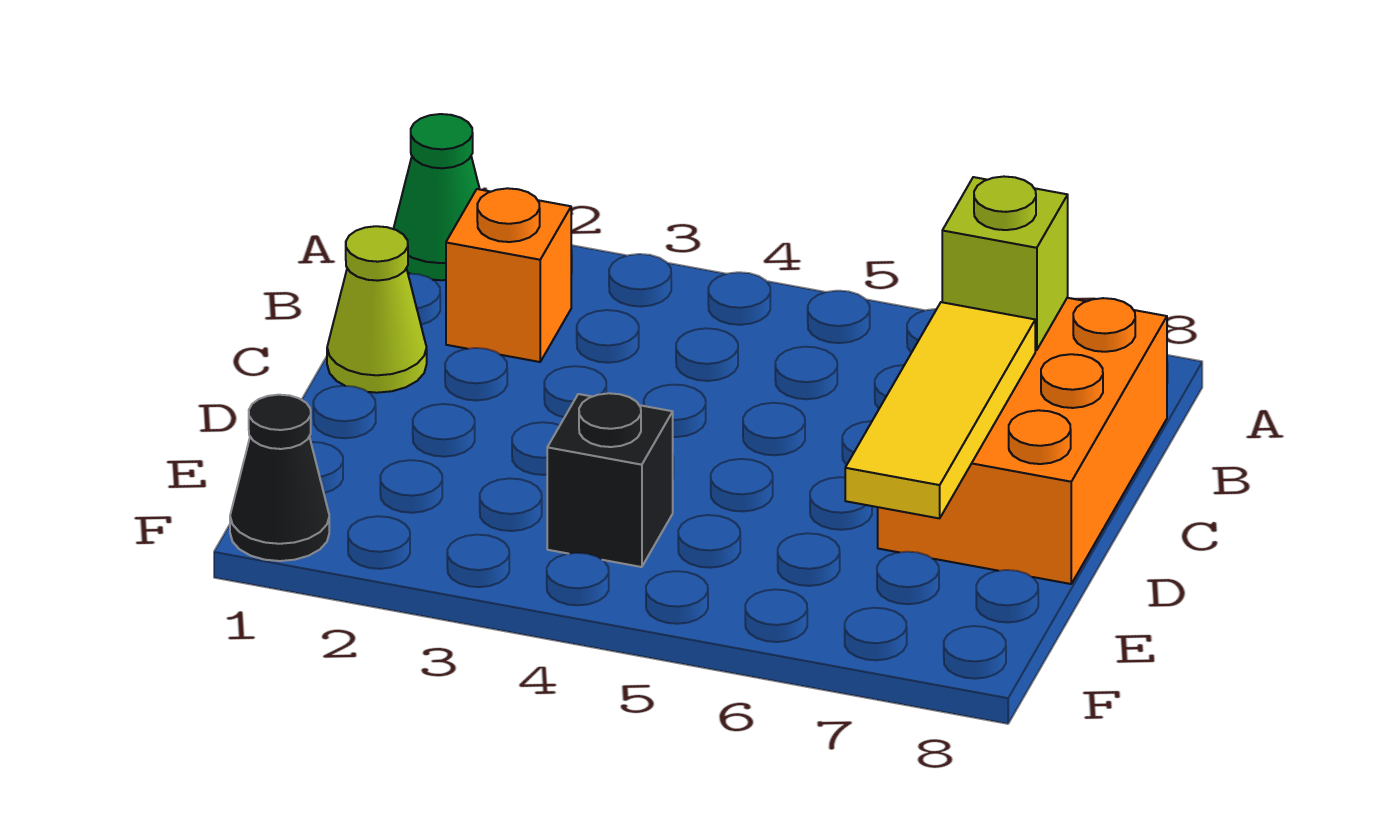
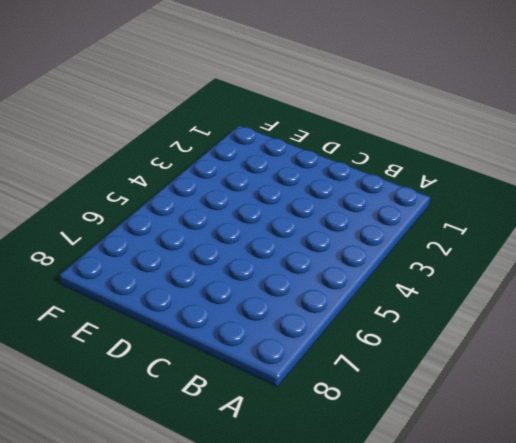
none -> green 1x1 cone [394,114,480,280]
none -> orange 1x1 brick [446,188,571,362]

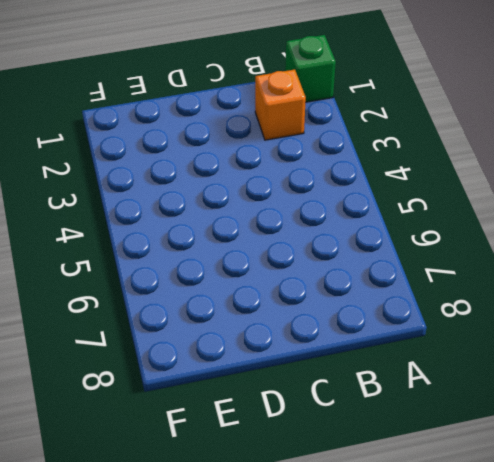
green 1x1 brick [285,35,336,102] -> green 1x1 cone [394,114,480,280]
none -> orange 2x3 brick [878,298,1167,584]
none -> lime 1x1 cone [327,226,427,393]

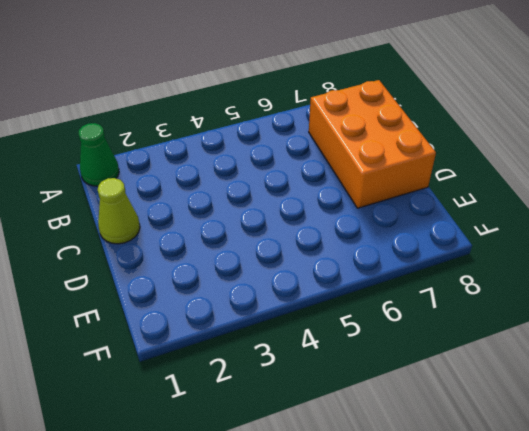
none -> orange 1x1 brick [446,188,571,362]
none -> black 1x1 brick [547,393,673,567]

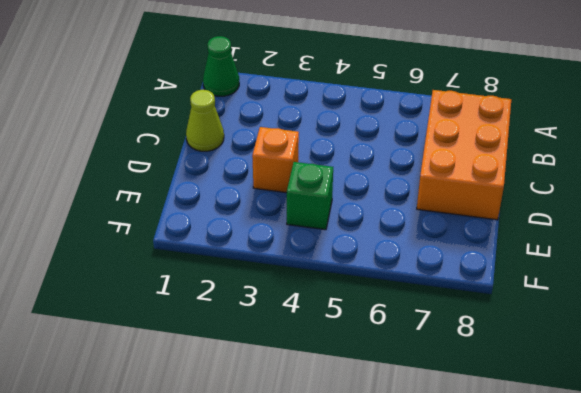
orange 1x1 brick [252,127,299,193] -> orange 1x1 brick moved to [446,188,571,362]
green 1x1 brick [287,162,333,230] -> black 1x1 brick [547,393,673,567]
none -> black 1x1 cone [230,395,329,561]
none -> lime 1x1 brick [942,177,1068,350]

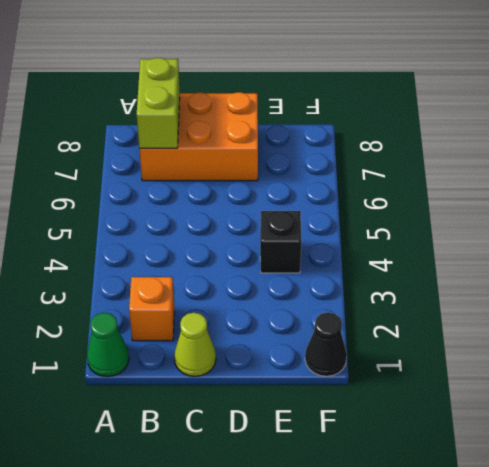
lime 1x2 brick [137,58,180,148] -> lime 1x1 brick [942,177,1068,350]
none -> yellow 1x3 tile [845,302,1035,518]

